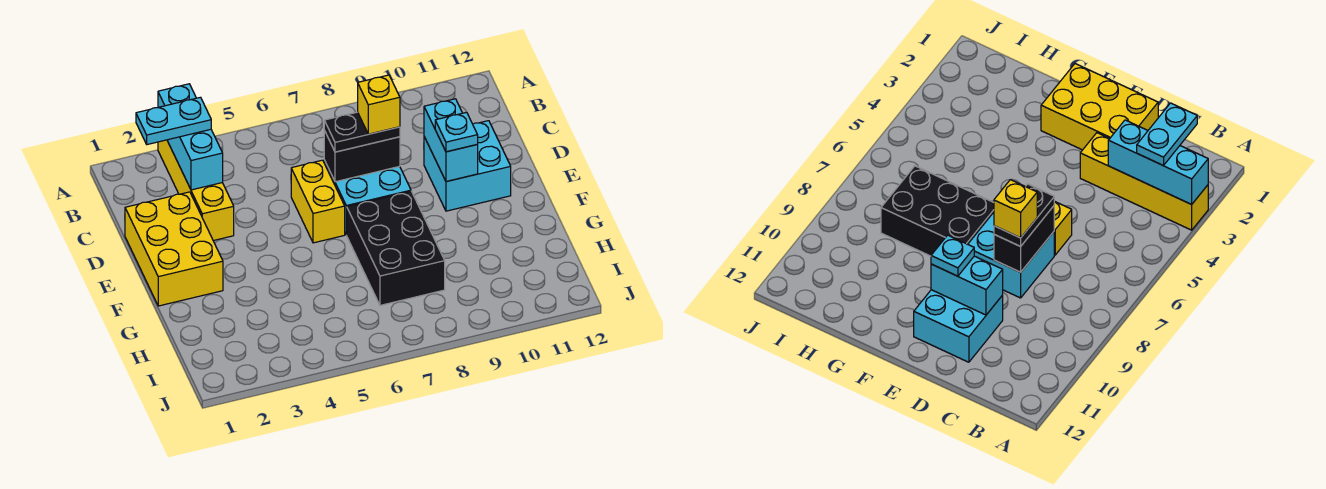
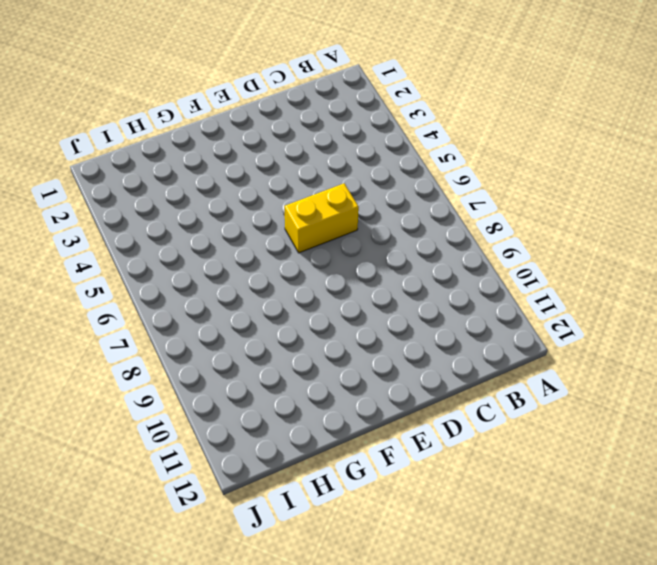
none -> yellow 1x4 brick [158,140,234,241]
none -> yellow 2x3 brick [125,192,223,306]
none -> cyan 2x2 brick [324,160,411,235]

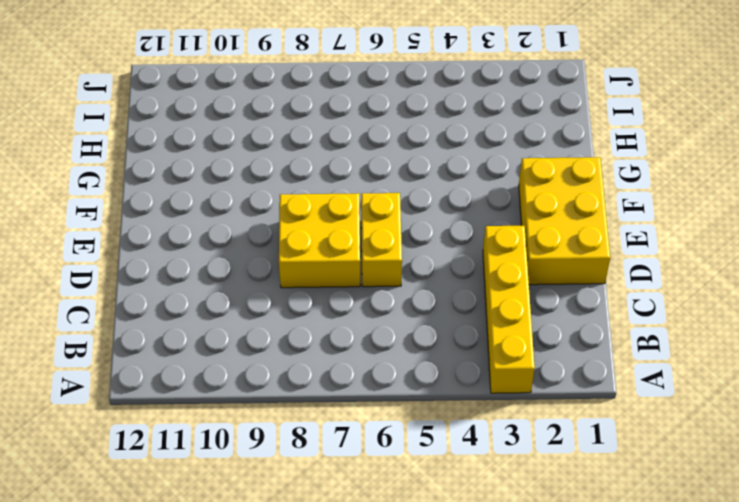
yellow 2x2 brick [279,193,360,288] -> cyan 2x2 brick [324,160,411,235]
none -> cyan 2x2 brick [424,121,511,211]
none -> black 2x3 brick [347,191,445,305]
none -> cyan 1x3 brick [158,84,223,190]

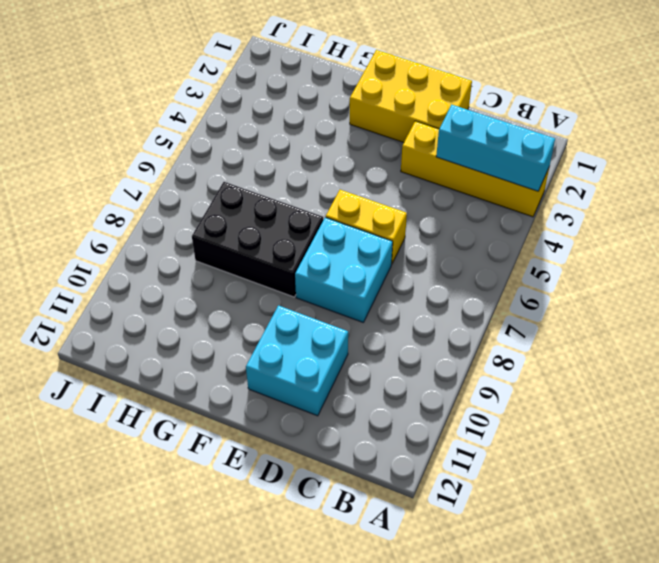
none -> black 1x2 brick [324,131,400,182]
none -> cyan 1x2 brick [424,99,478,181]
none -> cyan 1x2 plate [136,97,211,145]

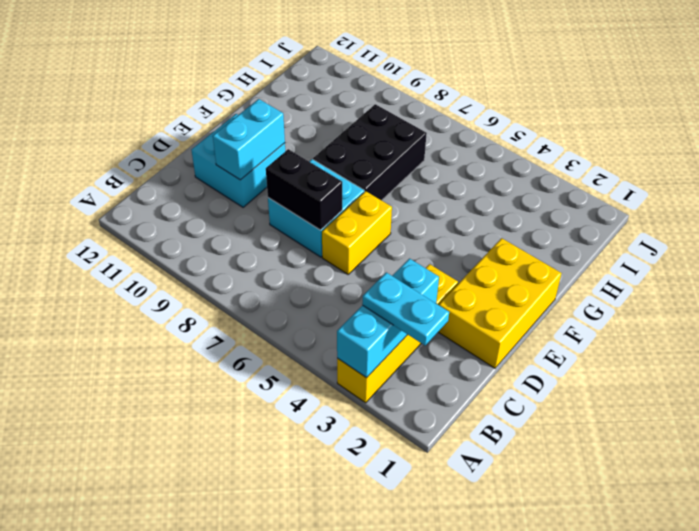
none -> black 1x2 plate [324,112,400,152]
none -> cyan 1x1 plate [435,112,478,152]
none -> yellow 1x1 brick [358,75,400,134]

